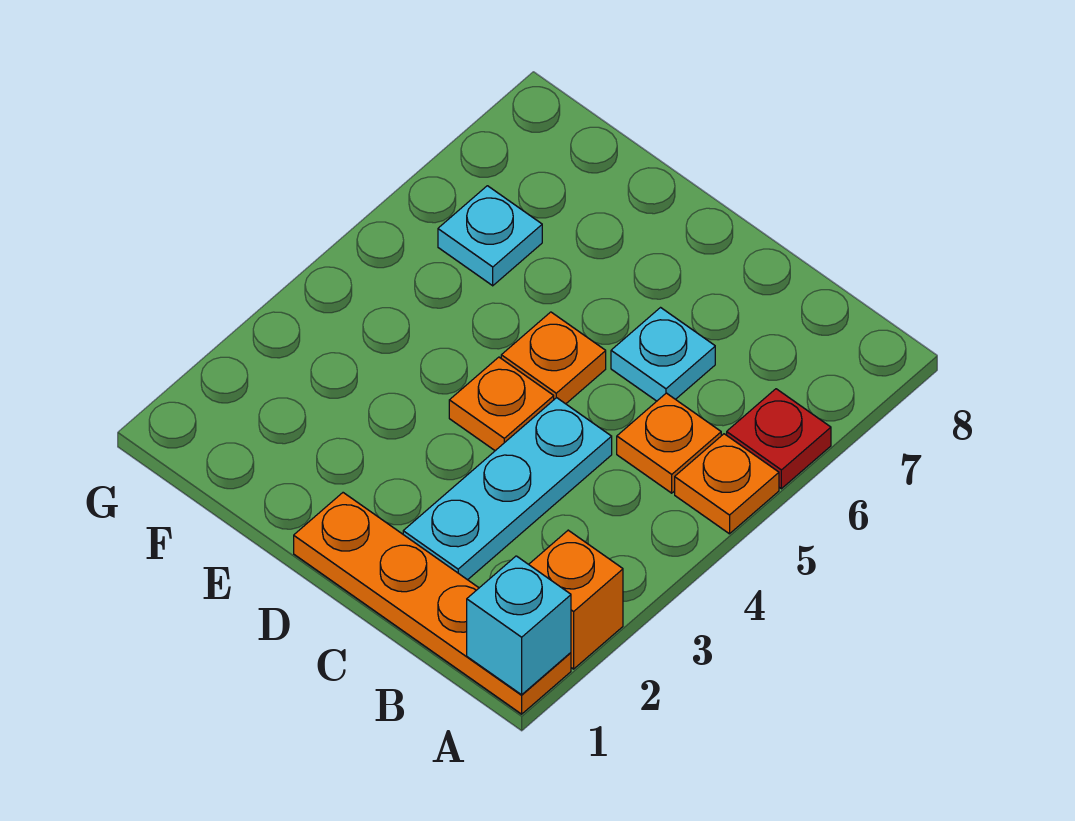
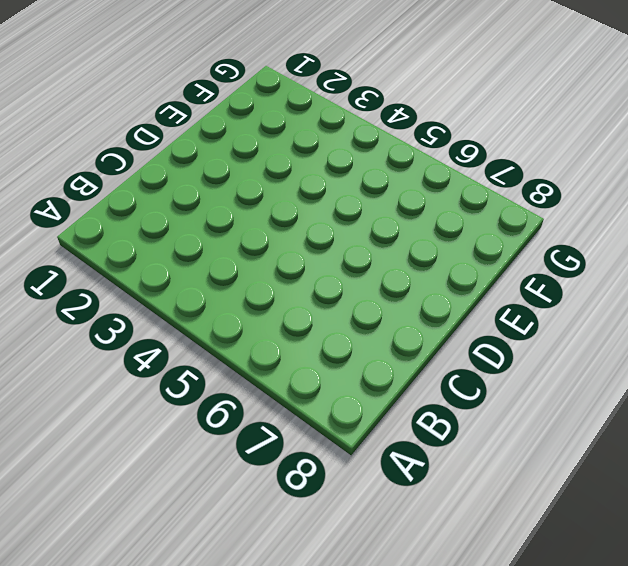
none -> orange 1x4 plate [294,493,571,714]
none -> orange 1x1 brick [529,530,623,669]

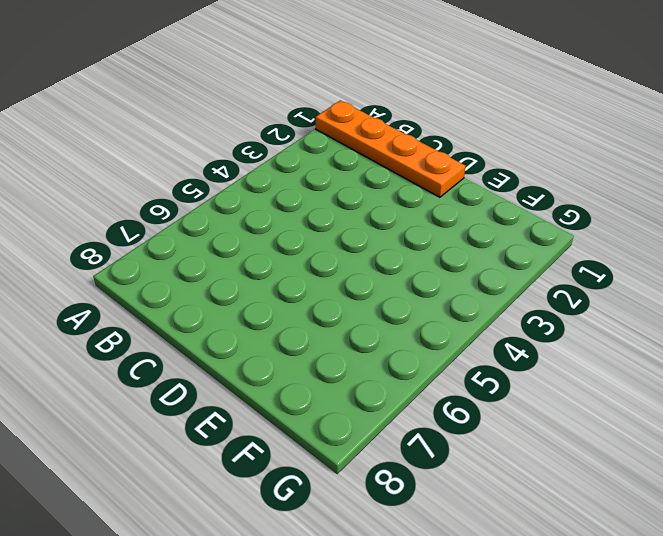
none -> orange 1x1 brick [529,530,623,669]
none -> orange 1x1 plate [675,434,779,534]

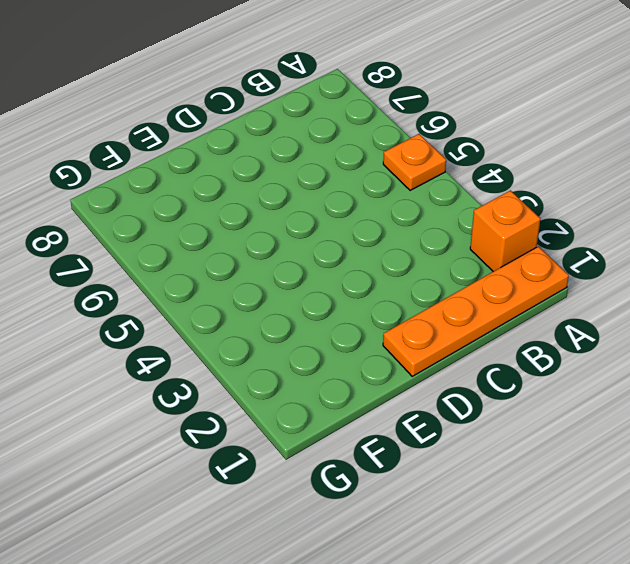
none -> red 1x1 plate [727,389,831,489]
none -> orange 1x1 plate [617,393,721,493]

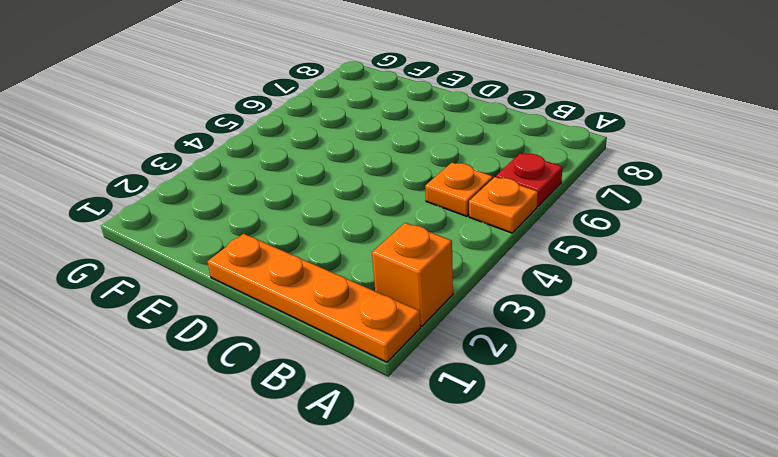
none -> cyan 1x3 plate [403,398,612,580]
none -> cyan 1x1 plate [611,308,715,401]

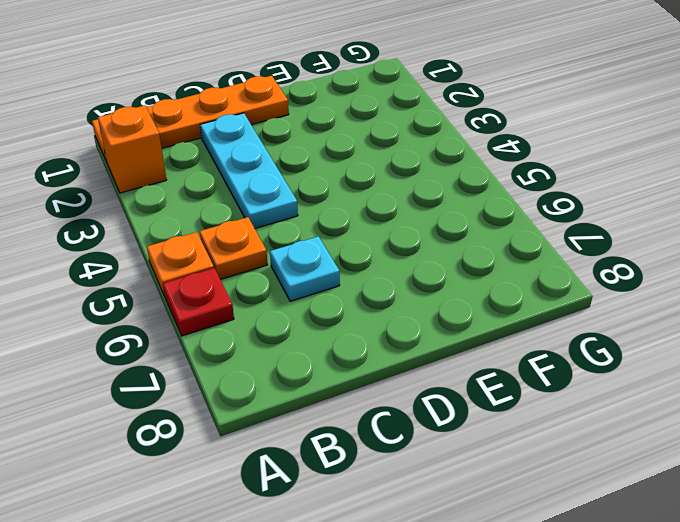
none -> orange 1x1 plate [449,357,554,451]
none -> orange 1x1 plate [501,312,606,404]

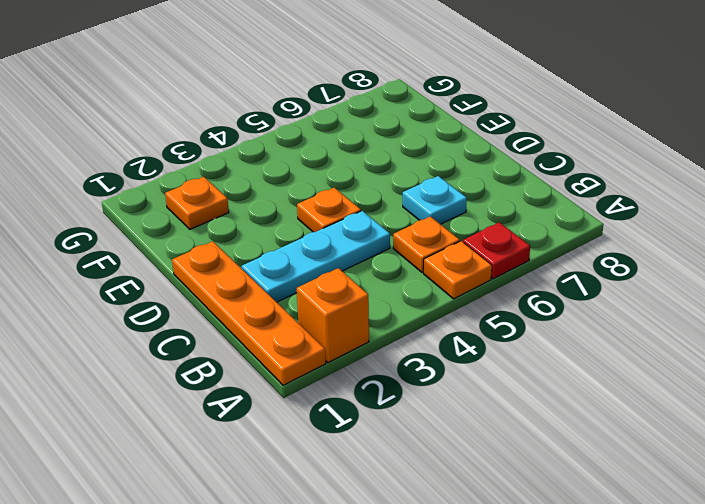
orange 1x1 plate [165,177,229,229] -> orange 1x1 plate moved to [501,312,606,404]
none -> cyan 1x1 plate [438,186,542,286]
none -> cyan 1x1 brick [467,556,571,695]

